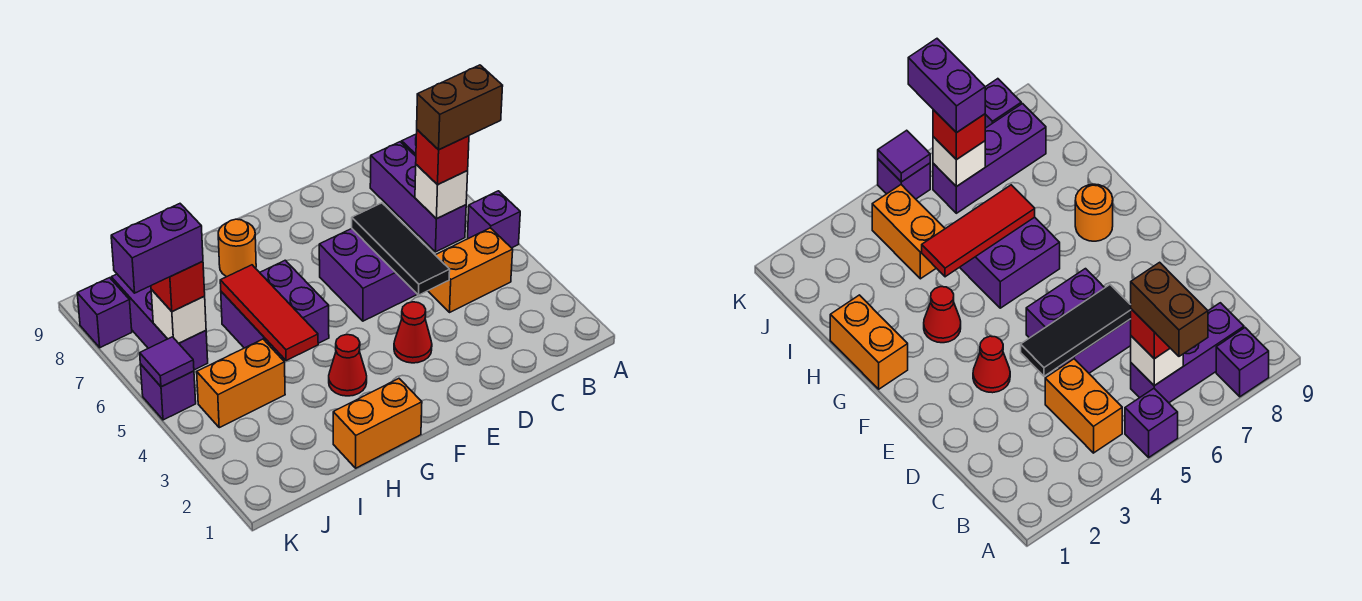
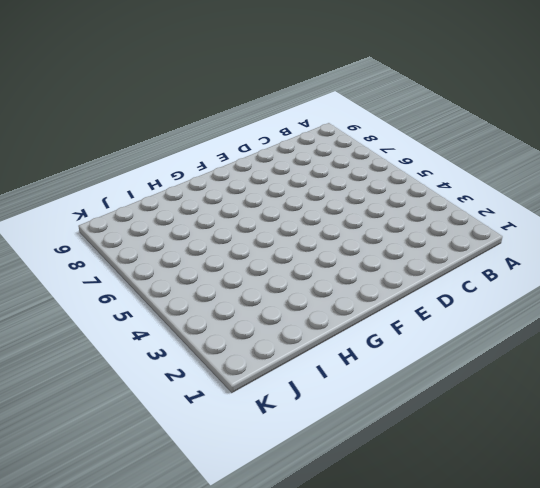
none -> purple 1x1 brick [468,191,520,248]
none -> purple 1x1 brick [1216,328,1269,397]
none -> orange 1x2 brick [428,228,513,312]

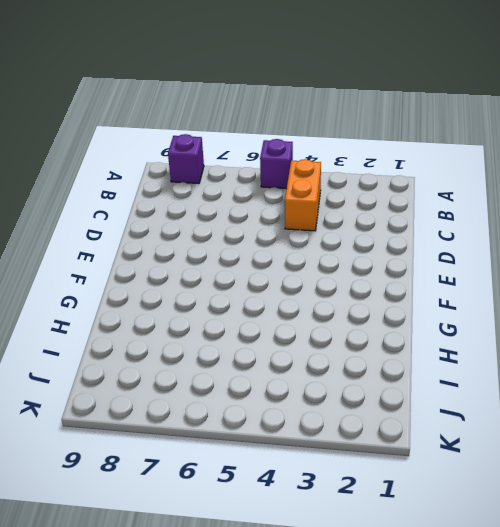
none -> purple 1x3 brick [370,142,466,252]
none -> purple 2x2 brick [319,229,417,321]
none -> red 1x1 cone [394,302,432,363]

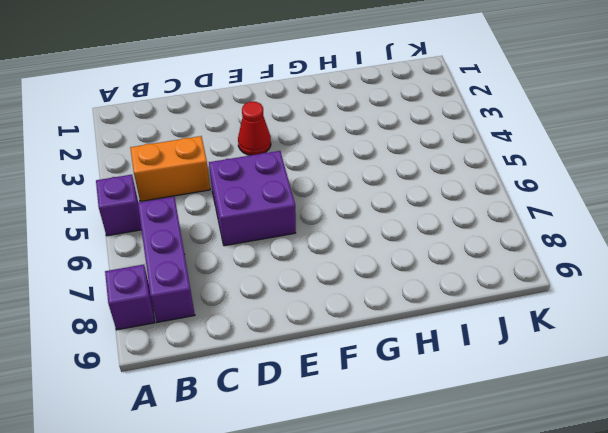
none -> orange 1x2 brick [333,379,422,468]
none -> red 1x1 cone [329,335,367,396]
none -> purple 2x2 brick [221,260,329,361]

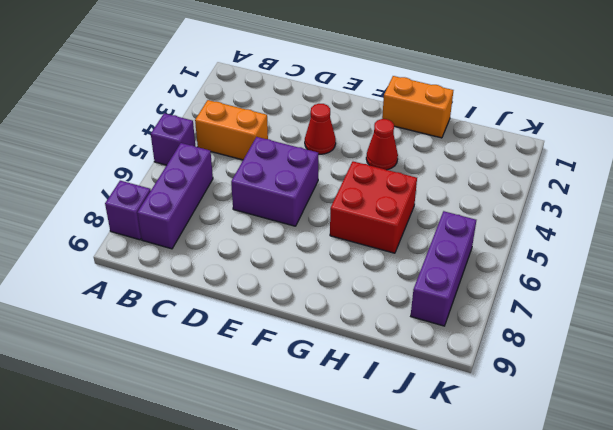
red 2x2 brick [330,161,417,253] -> purple 2x2 brick [221,260,329,361]
none -> orange 1x1 round brick [218,219,256,277]
none -> orange 1x2 brick [197,339,285,428]
none -> purple 1x1 brick [140,364,196,420]

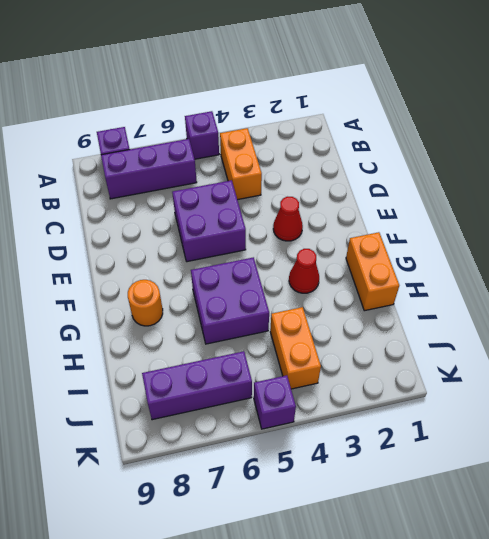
none -> purple 1x1 brick [77,278,132,348]
none -> white 1x1 brick [415,165,468,219]
none -> black 1x3 tile [352,203,450,295]

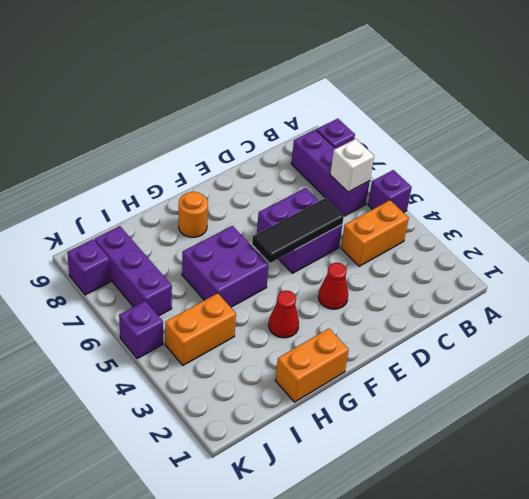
black 1x3 tile [252,198,344,263] -> black 1x3 tile turned to [352,203,450,295]
none -> red 1x3 tile [220,265,318,361]
none -> white 1x1 brick [151,290,206,343]
none -> purple 1x1 tile [140,337,194,387]

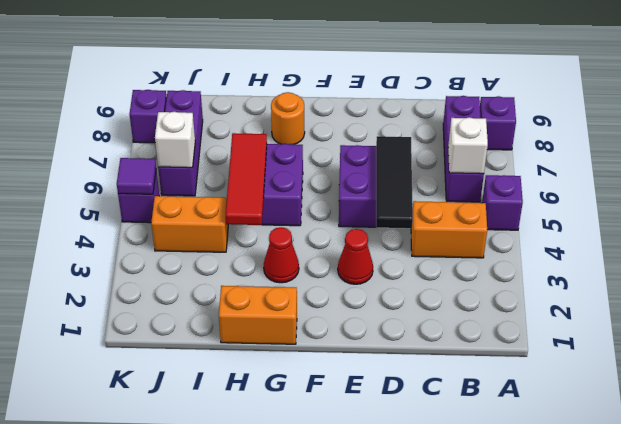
none -> red 1x1 brick [416,130,469,185]
none -> red 1x1 brick [151,261,205,311]
none -> brown 1x2 brick [417,65,503,150]

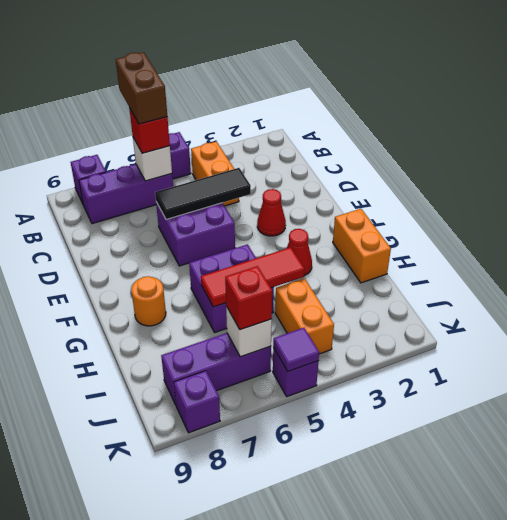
none -> purple 1x2 brick [111,204,203,293]

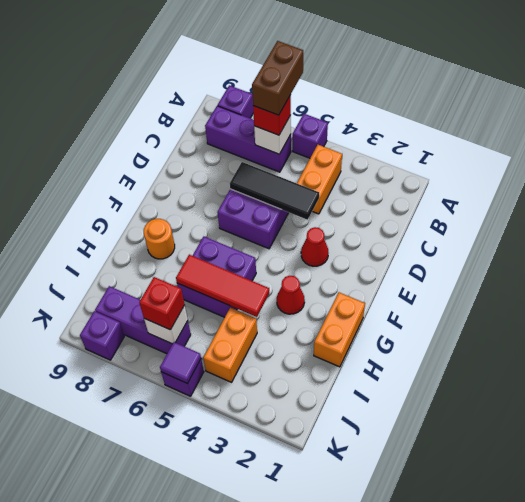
none -> purple 1x2 brick [111,204,203,293]

